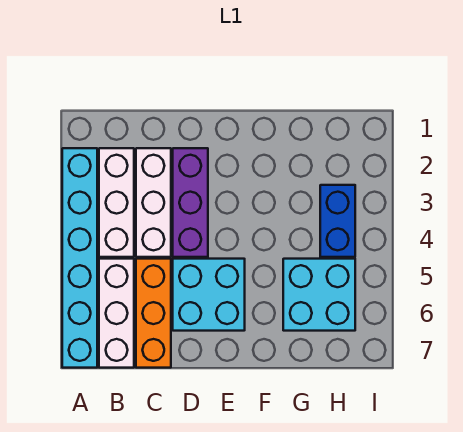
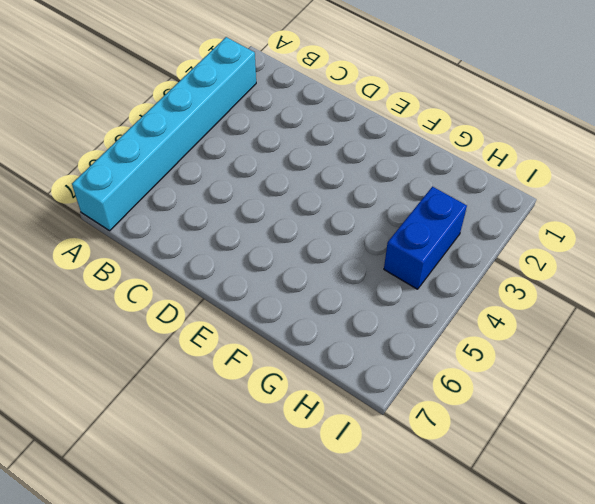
none -> white 1x3 brick [99,148,134,257]
none -> white 1x3 brick [99,259,134,368]

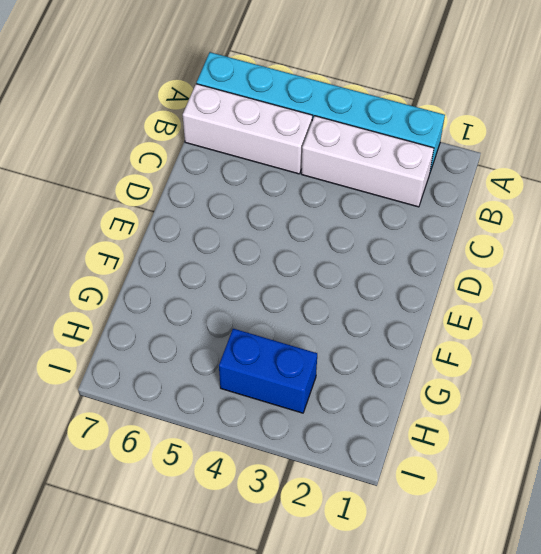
none -> white 1x3 brick [136,148,171,257]
none -> orange 1x3 brick [136,259,171,368]

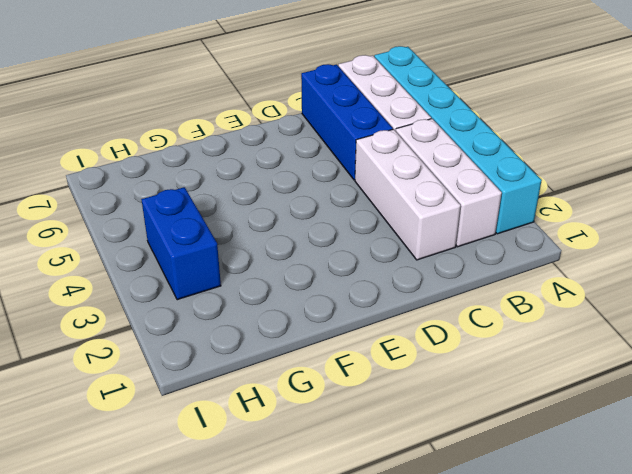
blue 1x3 brick [301,64,393,180] -> orange 1x3 brick [136,259,171,368]
none -> purple 1x3 brick [173,148,208,257]
none -> cyan 2x2 brick [173,259,245,331]

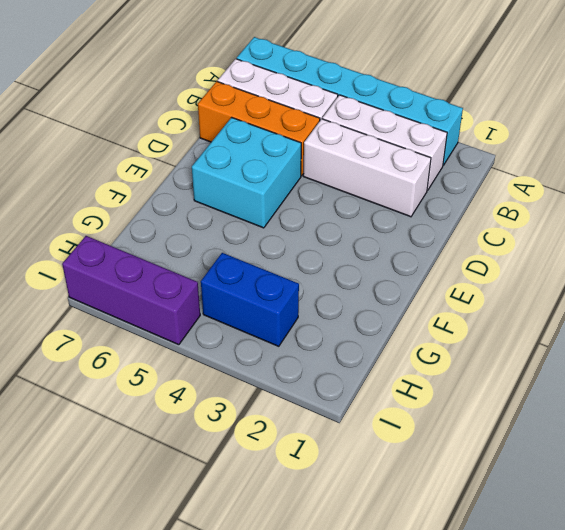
purple 1x3 brick [62,236,200,345] -> purple 1x3 brick moved to [173,148,208,257]
none -> cyan 2x2 brick [283,259,355,331]

